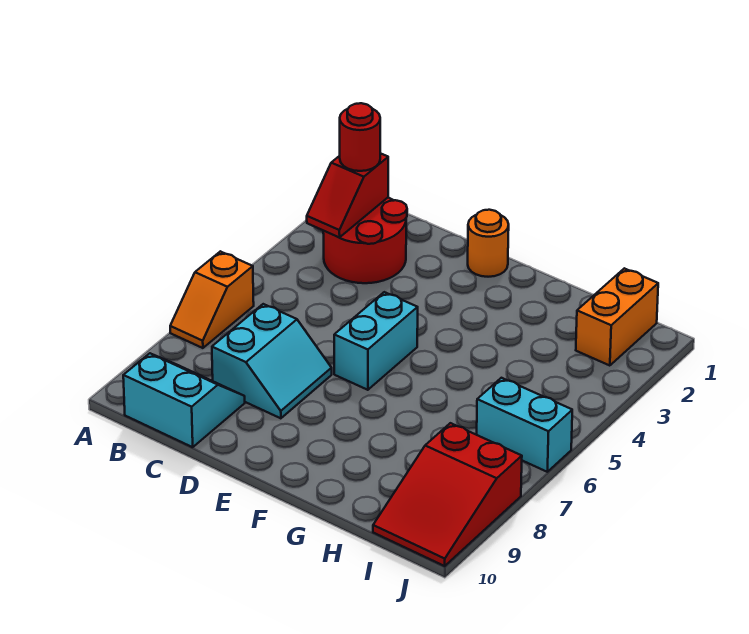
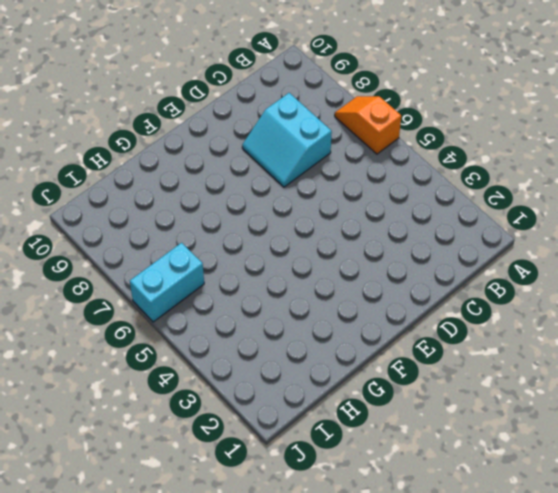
none -> red 2x2 round brick [323,198,407,283]
none -> cyan 2x2 slope [123,353,245,447]

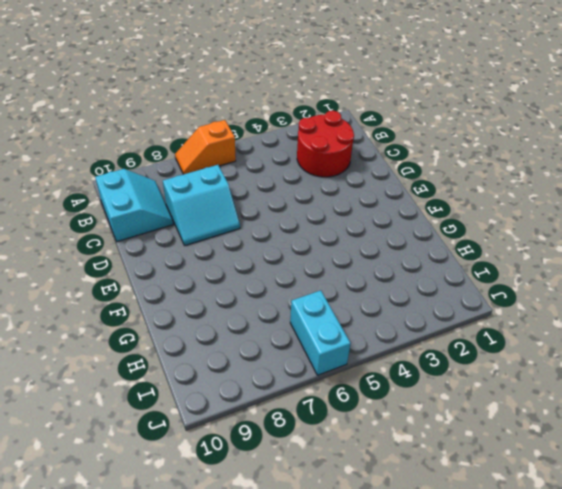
none -> orange 1x1 round brick [468,210,509,277]
none -> cyan 1x2 brick [334,292,418,390]

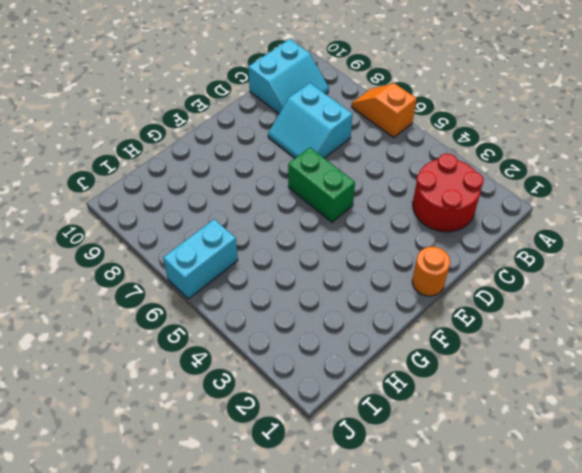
green 1x2 brick [288,148,355,222] -> cyan 1x2 brick [334,292,418,390]
none -> orange 1x2 brick [576,268,658,366]
none -> red 2x3 slope [373,423,522,566]

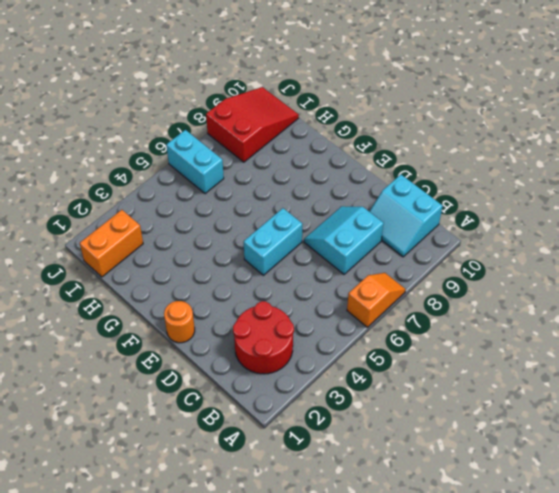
none -> red 1x2 slope [307,153,388,237]
none -> red 1x1 round brick [340,103,380,171]

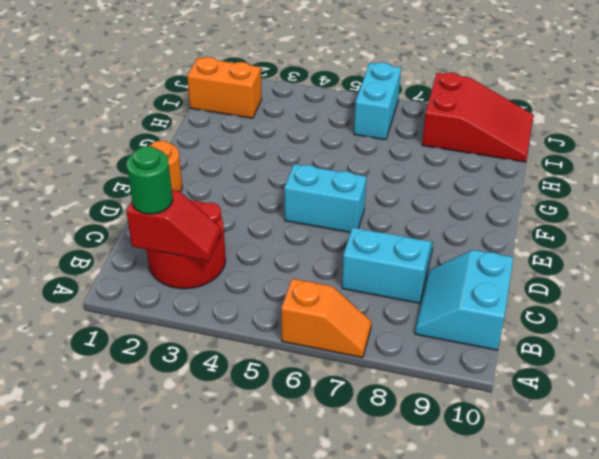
green 1x1 round brick [126,146,173,214] -> red 1x1 round brick [340,103,380,171]

